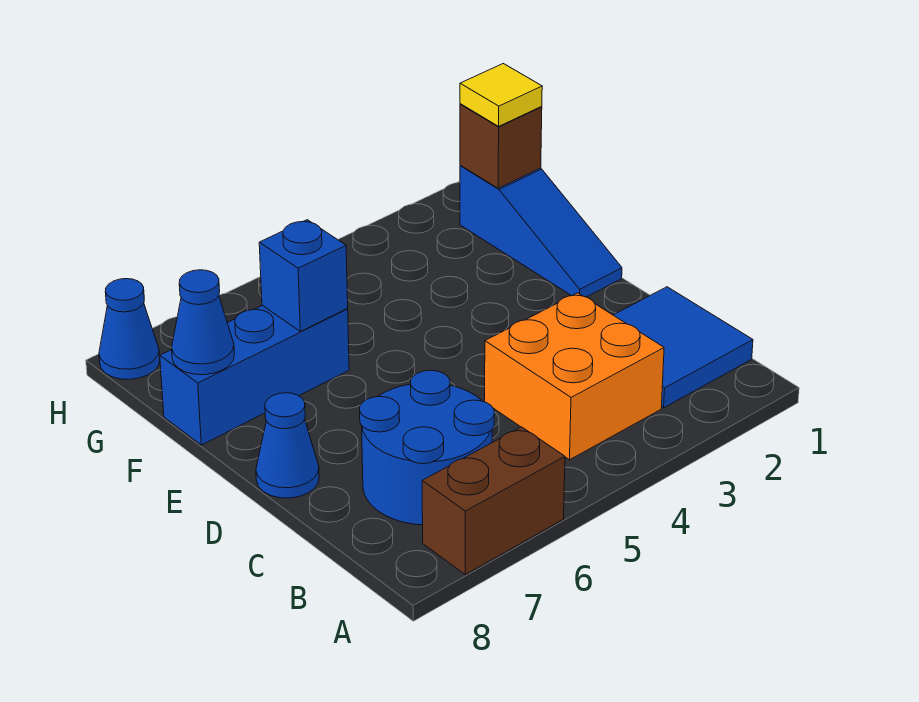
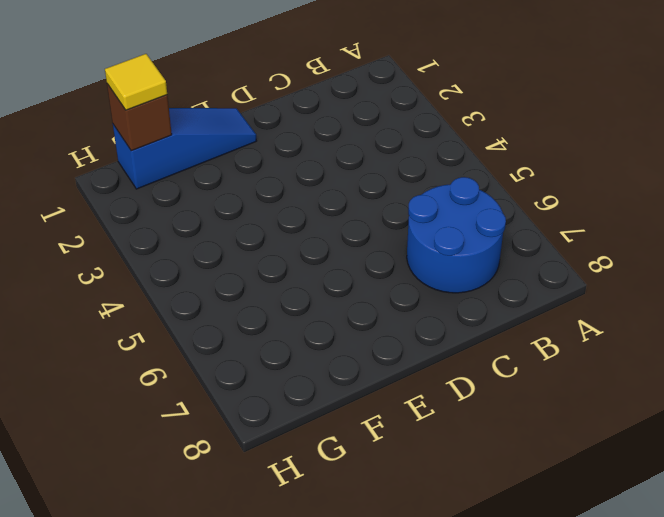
none -> brown 1x2 brick [422,427,565,574]
none -> blue 2x2 tile [614,287,753,408]
none -> orange 2x2 brick [485,293,664,460]

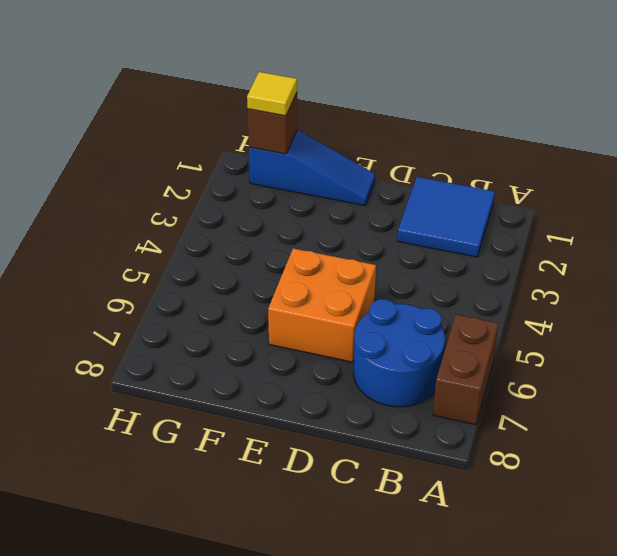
orange 2x2 brick [268,248,376,362] -> orange 2x2 brick moved to [485,293,664,460]
none -> blue 1x1 cone [256,393,319,498]
none -> blue 1x3 brick [160,306,349,445]
none -> blue 1x1 cone [99,279,160,379]

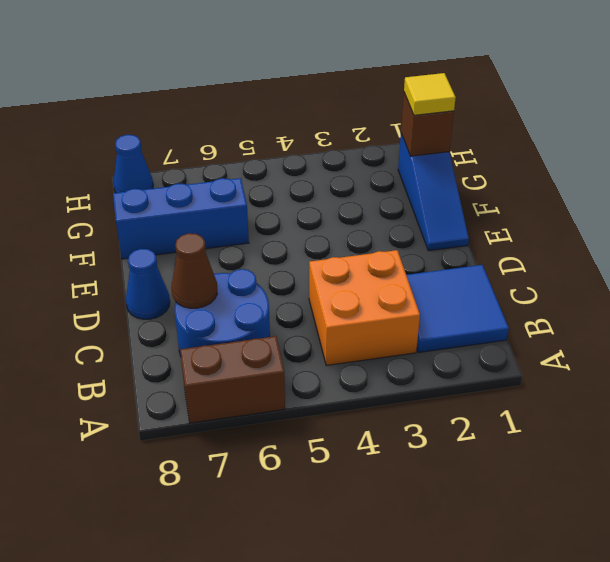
brown 1x1 cone [171,233,217,308] -> none
none -> blue 1x1 brick [259,220,348,331]
none -> blue 1x1 cone [172,270,234,375]

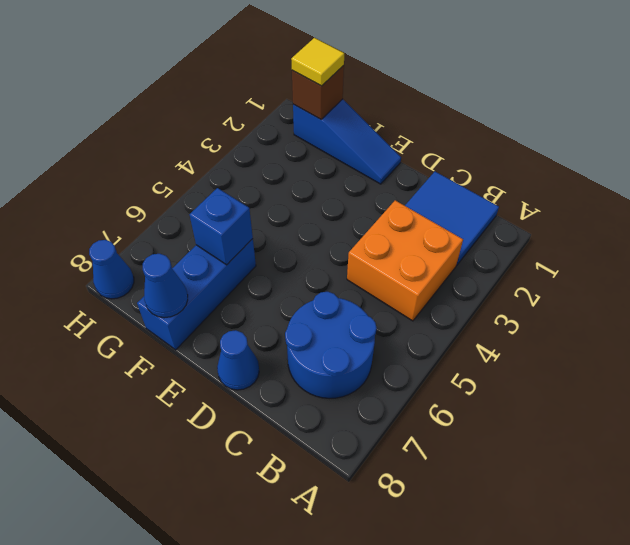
none -> brown 1x2 brick [422,427,565,574]

